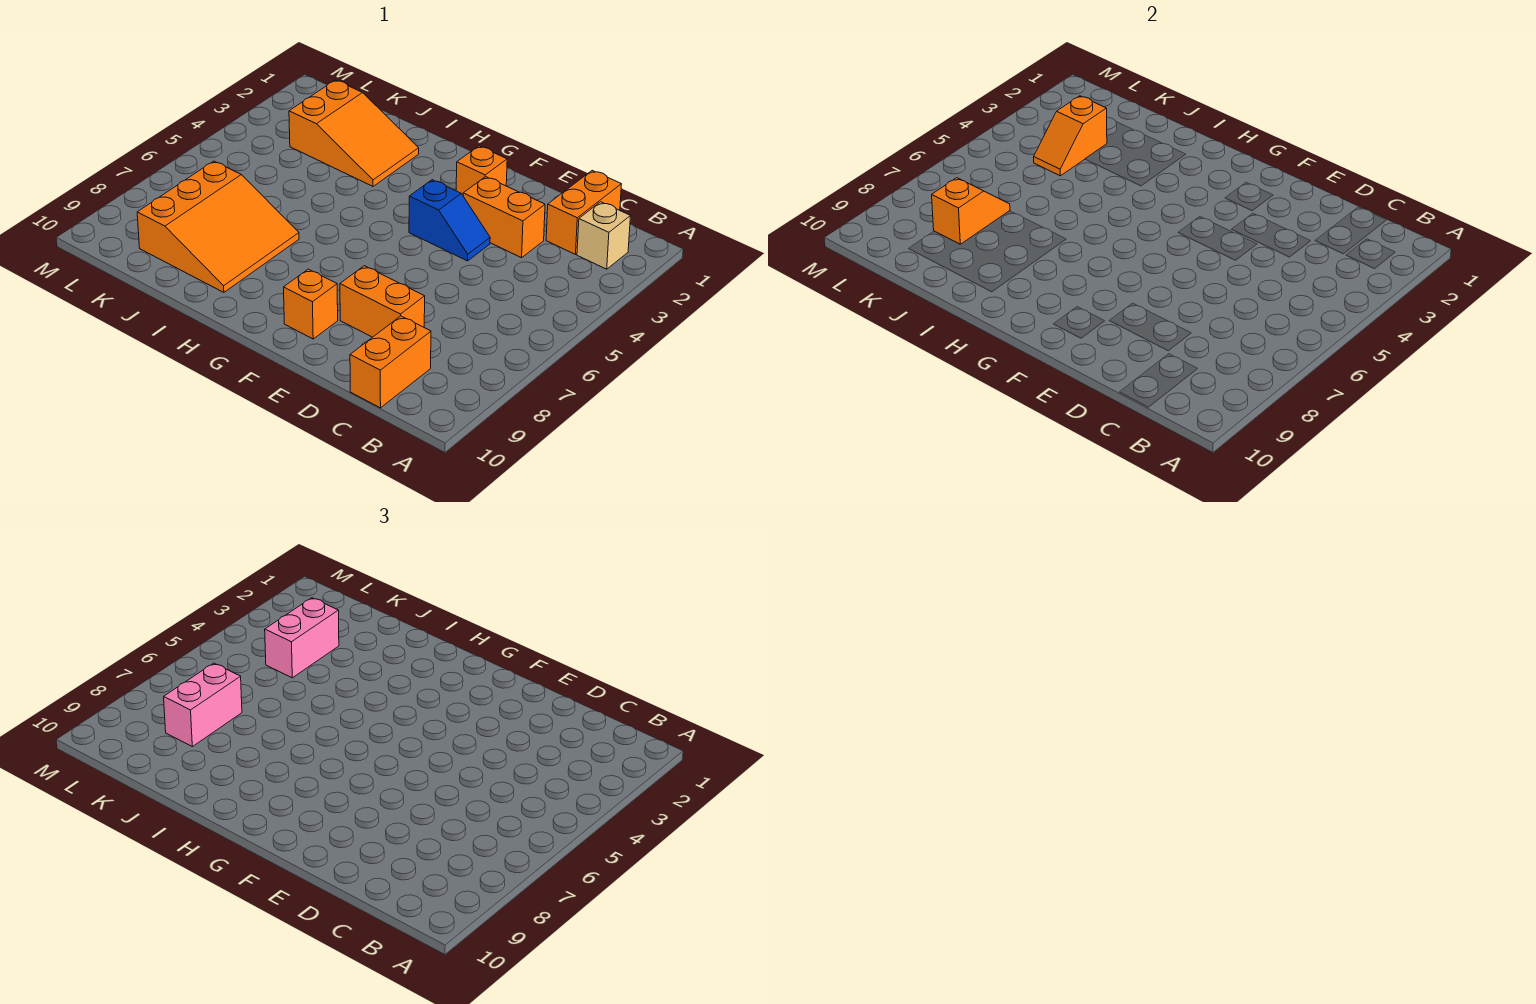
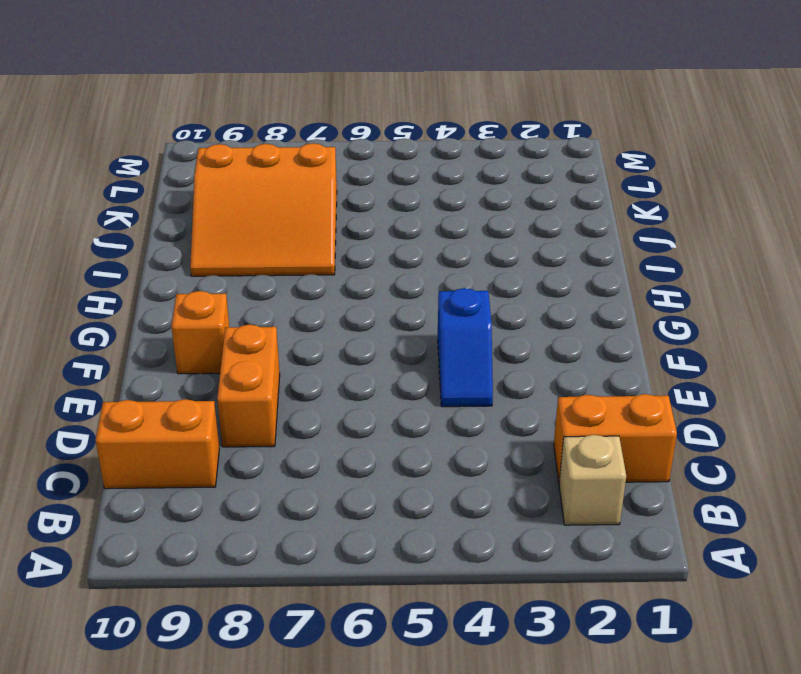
none -> orange 1x2 brick [463,177,545,258]
none -> orange 1x1 brick [456,146,507,195]
none -> orange 2x3 slope [289,80,419,186]

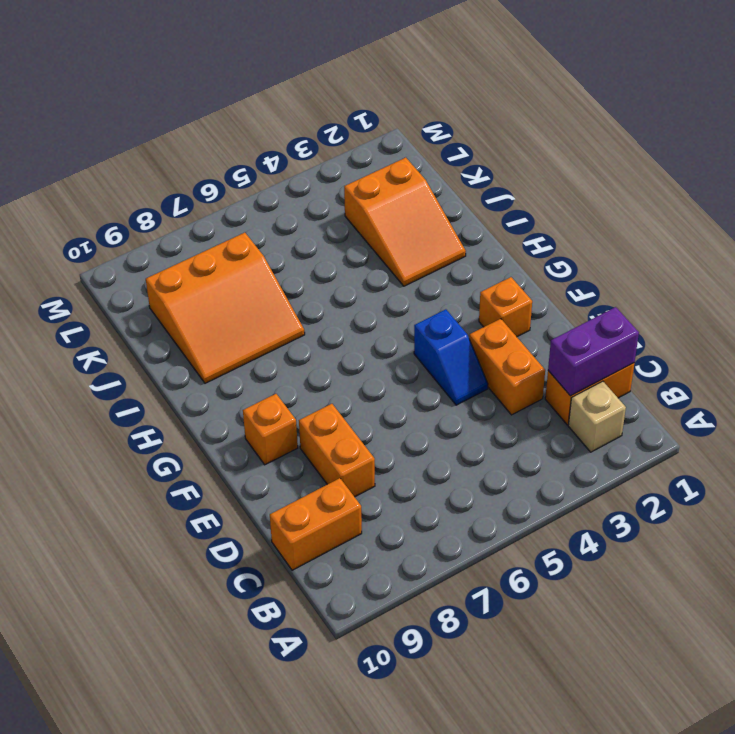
purple 1x2 brick [548,307,639,396] -> none
none -> orange 1x2 slope [1034,96,1107,176]
none -> orange 1x2 slope [932,178,1010,244]
none -> pink 1x2 brick [265,598,339,678]

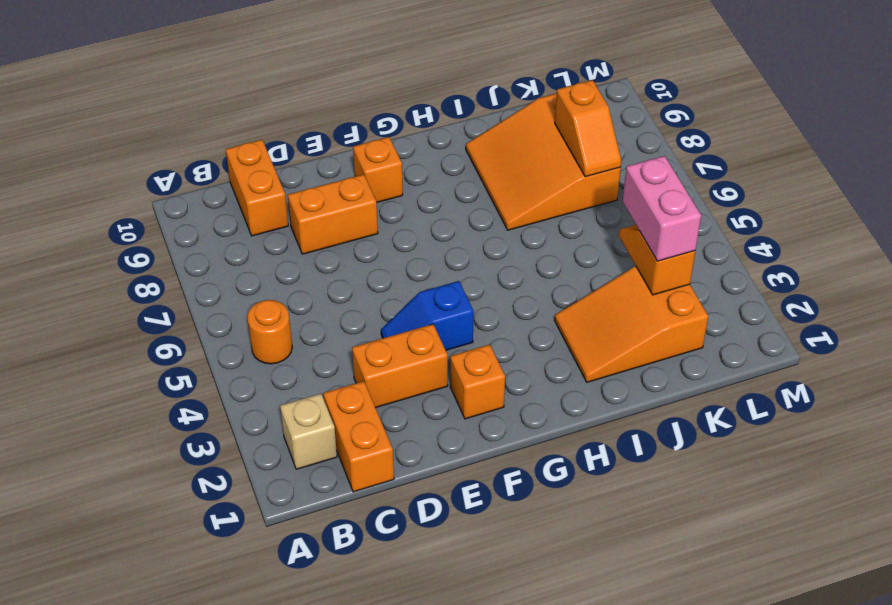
orange 1x1 round brick [247,300,292,364] -> none
none -> pink 1x2 brick [164,663,242,747]

